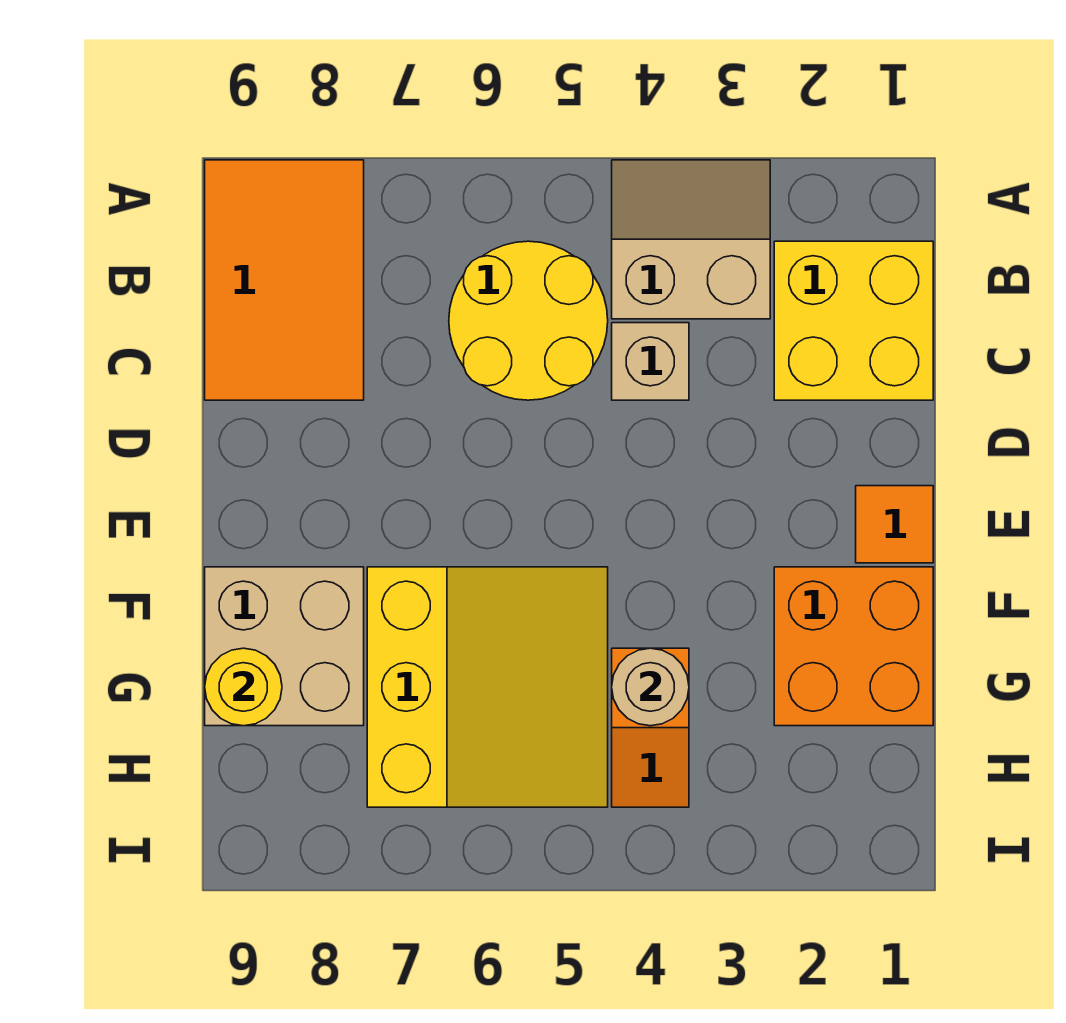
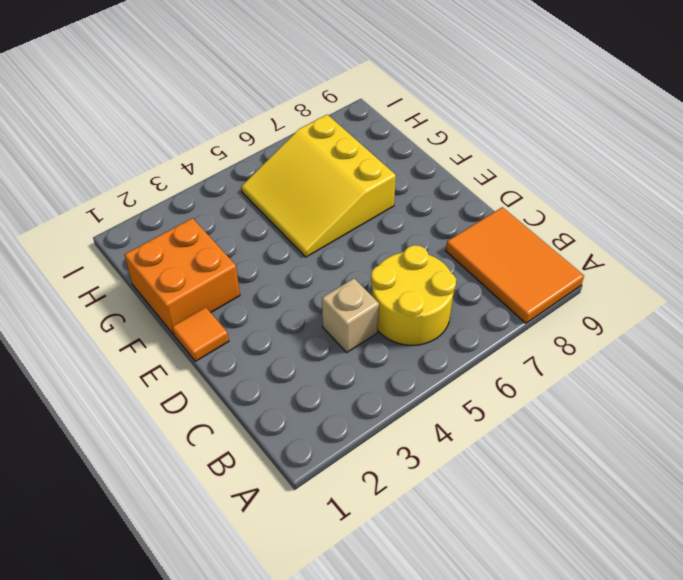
none -> tan 2x2 slope [612,160,770,319]
none -> yellow 2x2 brick [774,241,933,400]
none -> tan 2x2 brick [205,567,364,726]

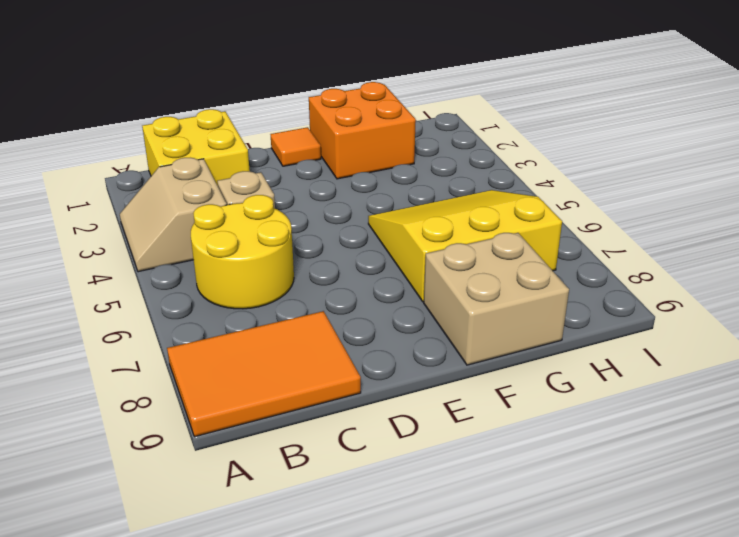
none -> orange 1x2 slope [612,648,689,807]
none -> tan 1x1 round brick [612,648,689,726]
none -> yellow 1x1 round brick [205,648,282,726]

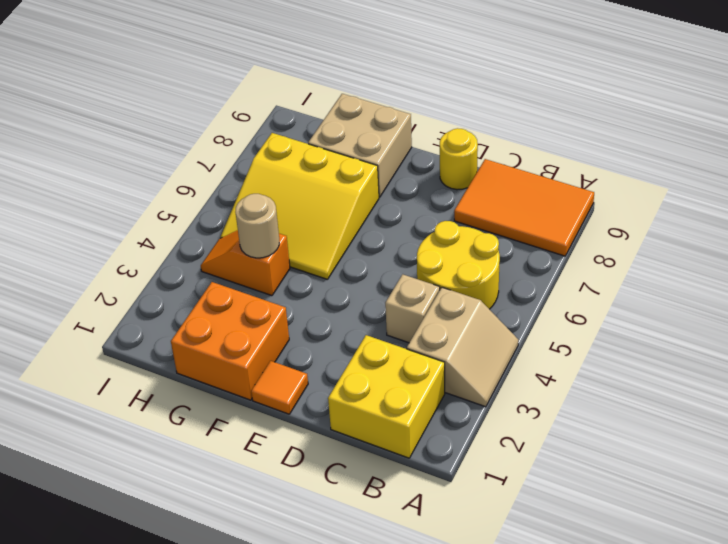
yellow 1x1 round brick [440,128,478,190] -> yellow 1x1 round brick moved to [205,648,282,726]

